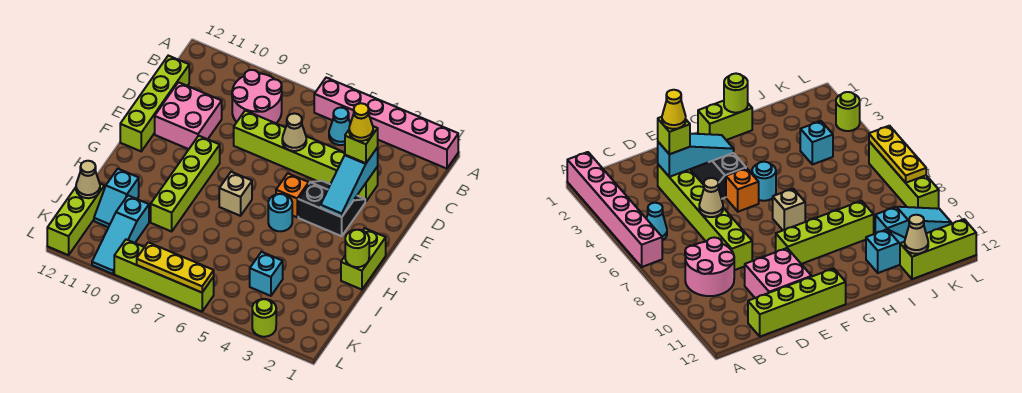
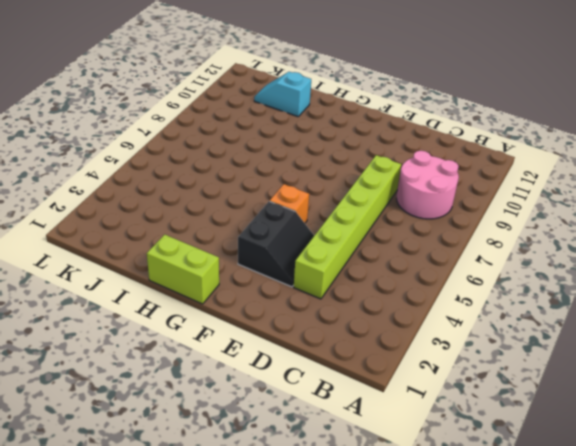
none -> pink 1x6 brick [314,78,458,169]
none -> cyan 1x1 cone [329,108,350,145]
none -> lime 1x4 brick [120,56,189,151]

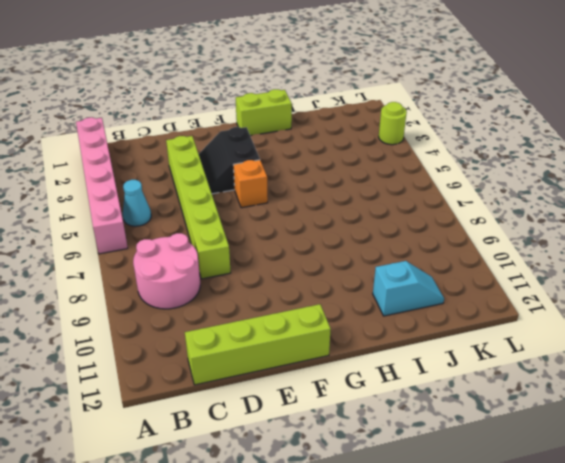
none -> pink 2x2 brick [155,82,222,149]
none -> lime 1x4 brick [151,136,220,231]
none -> cyan 1x1 round brick [268,194,292,231]

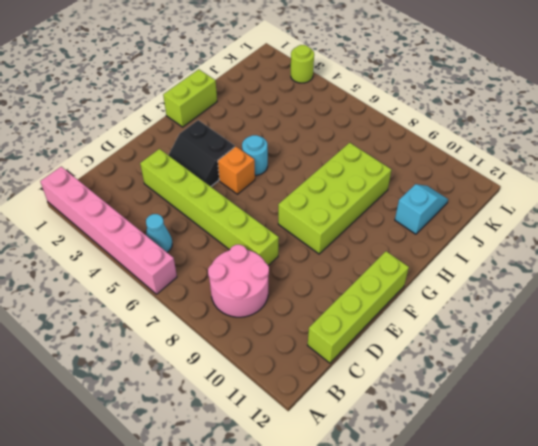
lime 2x4 brick [278,143,391,254] -> lime 1x4 brick [151,136,220,231]
none -> pink 2x2 brick [155,82,222,149]
none -> tan 1x1 brick [219,172,252,216]
none -> cyan 1x1 brick [250,252,283,296]

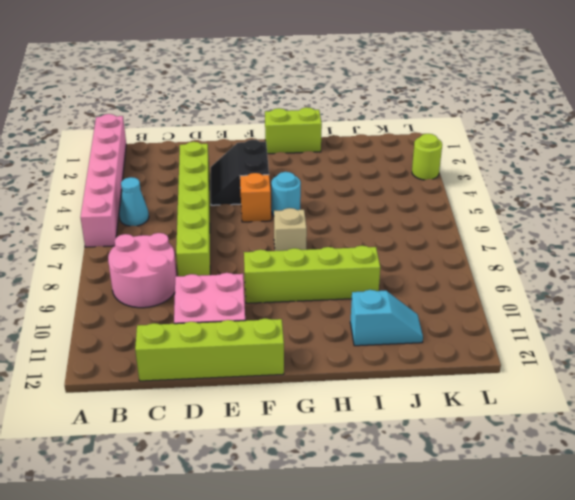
none -> cyan 1x1 brick [250,252,283,296]
none -> cyan 1x3 slope [92,196,149,274]
none -> lime 1x3 brick [47,184,104,255]

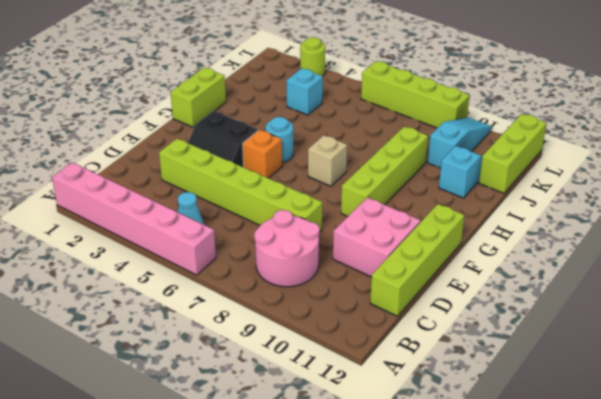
none -> cyan 1x3 slope [321,148,378,217]
none -> tan 1x1 cone [282,113,306,151]
none -> lime 1x1 round brick [345,230,369,267]

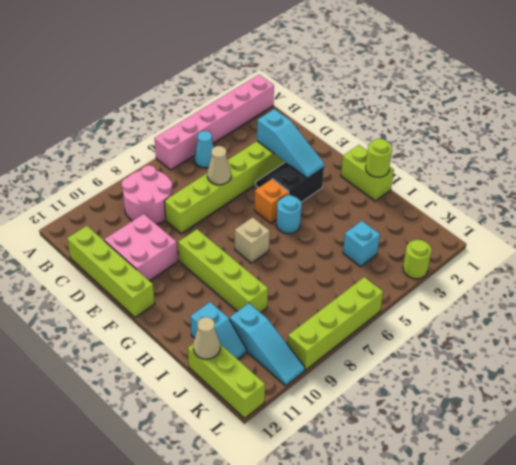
none -> yellow 1x3 plate [137,242,214,292]
none -> lime 1x1 brick [345,126,378,163]
none -> yellow 1x1 cone [349,103,373,141]

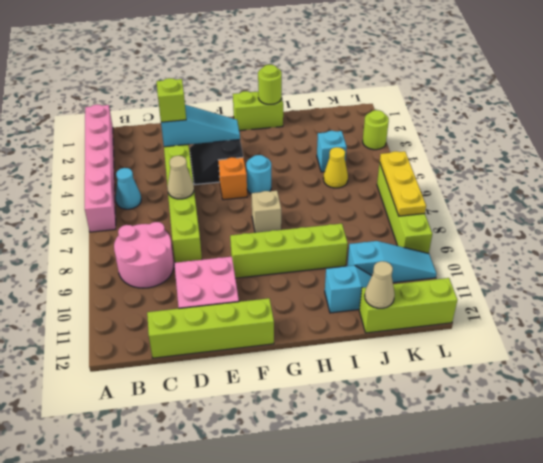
yellow 1x1 cone [323,147,348,188] -> yellow 1x1 cone moved to [349,103,373,141]

